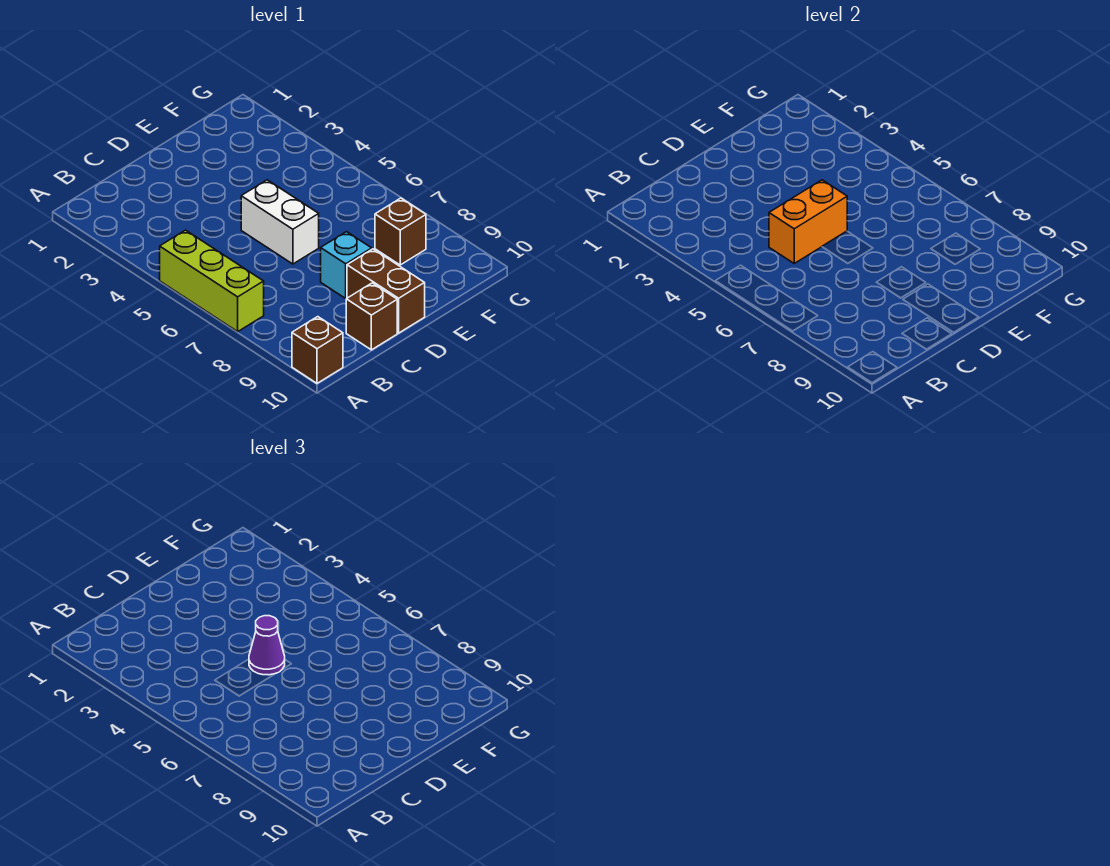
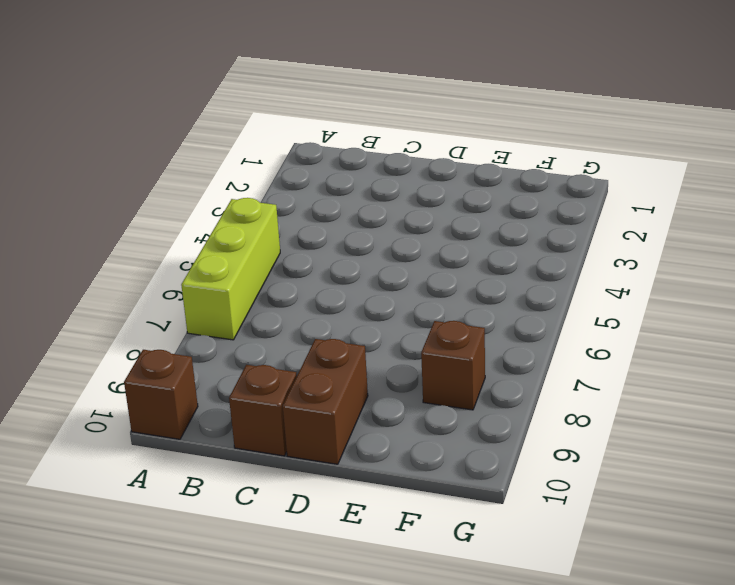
none -> white 1x2 brick [241,180,319,264]
none -> cyan 1x1 brick [321,232,372,298]

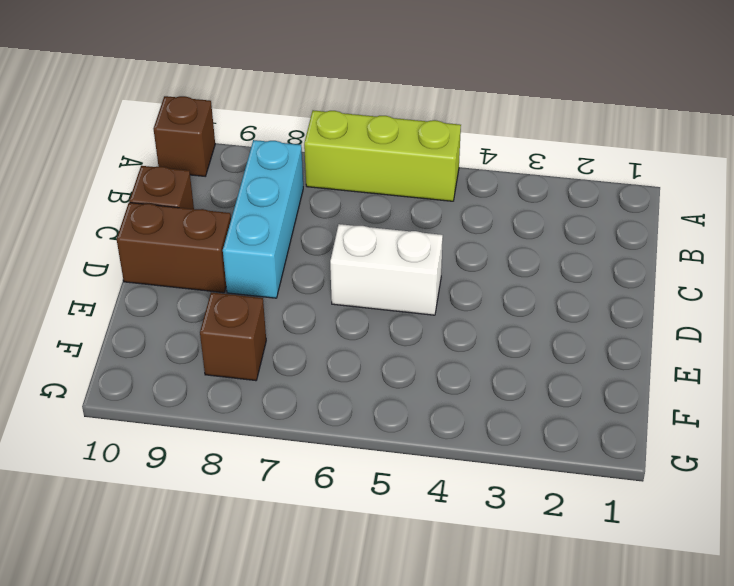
cyan 1x3 brick [223,140,303,298] -> cyan 1x1 brick [321,232,372,298]
none -> orange 1x2 brick [769,180,847,263]
none -> purple 1x1 cone [249,616,285,675]

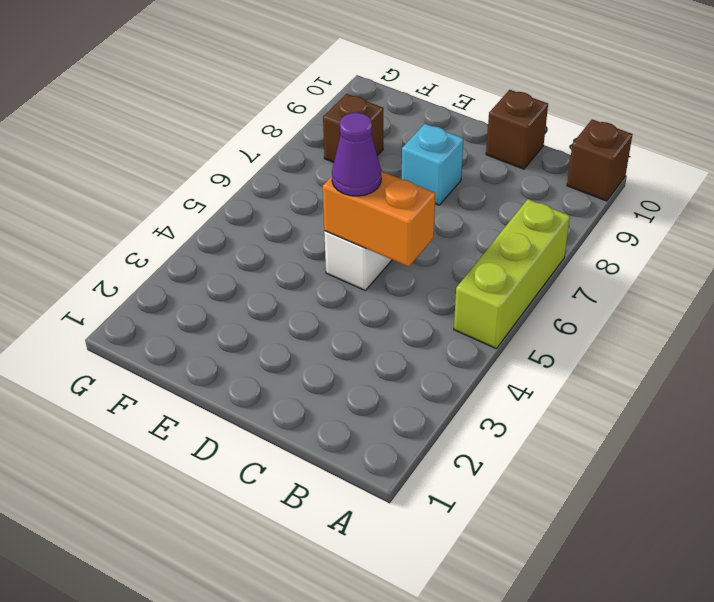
none -> brown 1x2 brick [347,249,425,333]

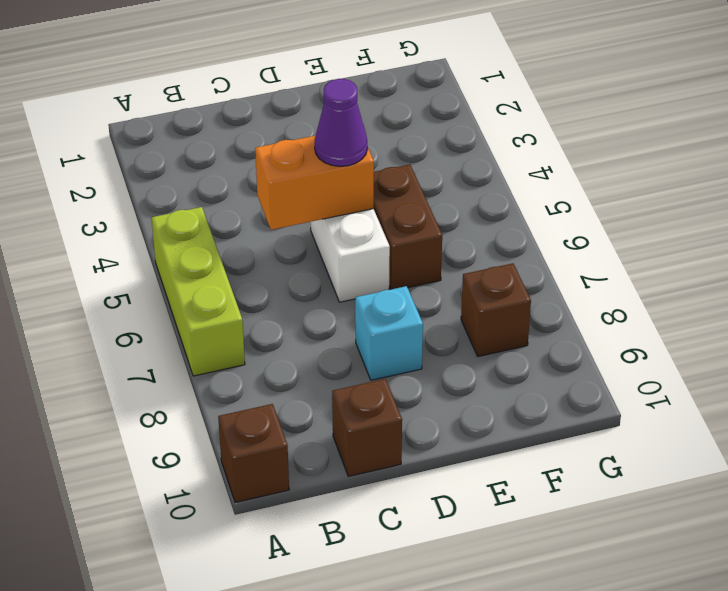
brown 1x2 brick [374,165,442,289] -> brown 1x2 brick moved to [347,249,425,333]

